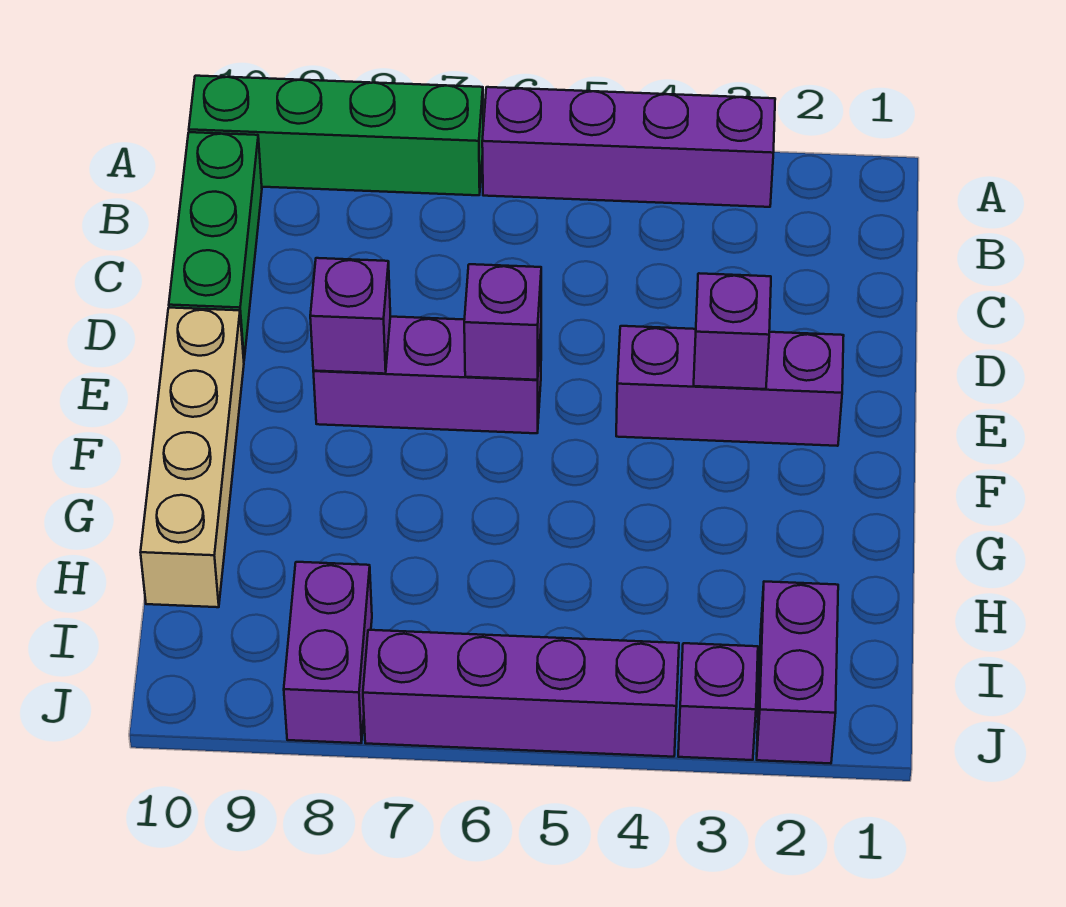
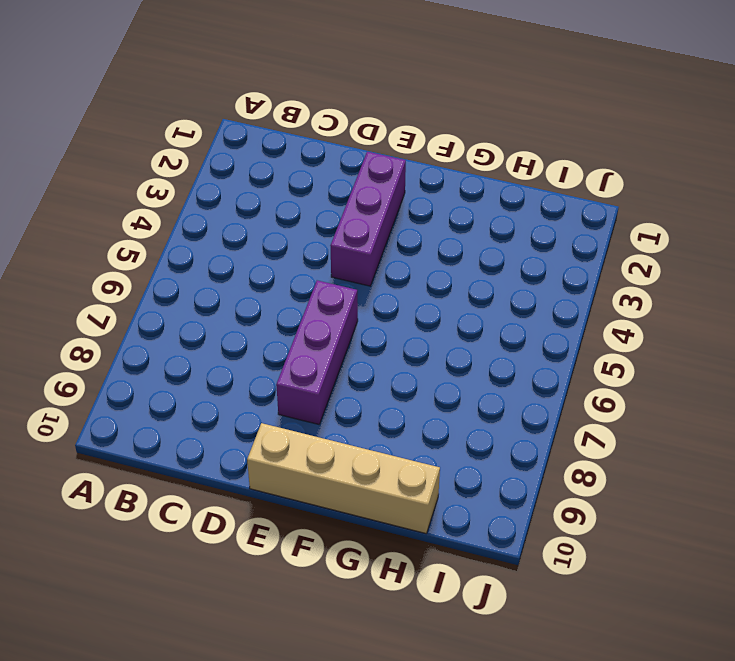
none -> purple 1x4 brick [482,87,775,207]
none -> green 1x4 brick [189,76,483,195]
none -> green 1x3 brick [169,132,262,358]

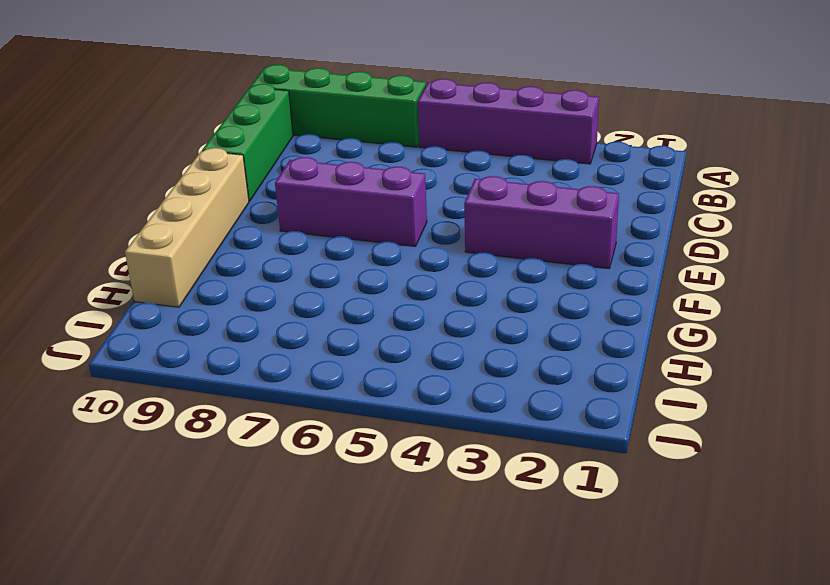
none -> purple 1x2 brick [757,582,838,764]
none -> purple 1x2 brick [284,562,372,743]
none -> purple 1x1 brick [678,643,758,760]

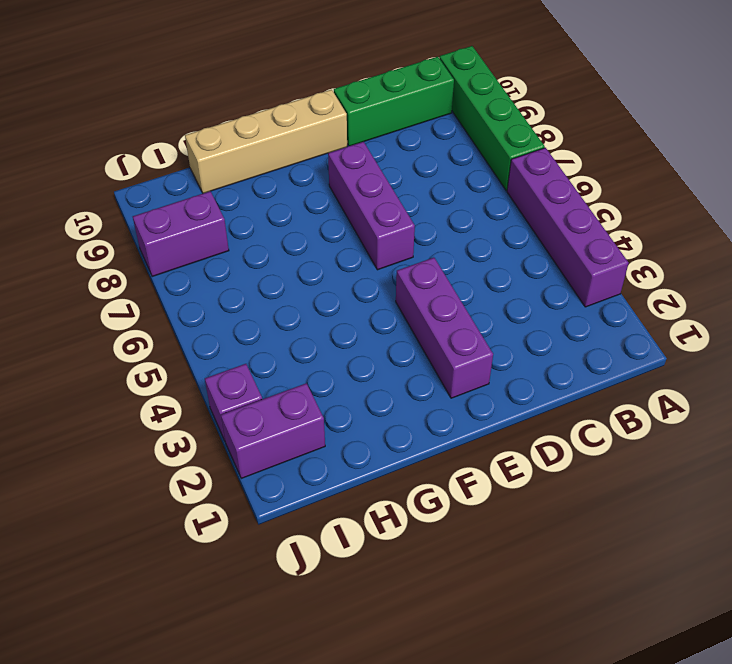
none -> purple 1x4 brick [363,630,679,757]
none -> purple 1x1 brick [694,273,771,389]
none -> purple 1x1 brick [464,264,541,380]

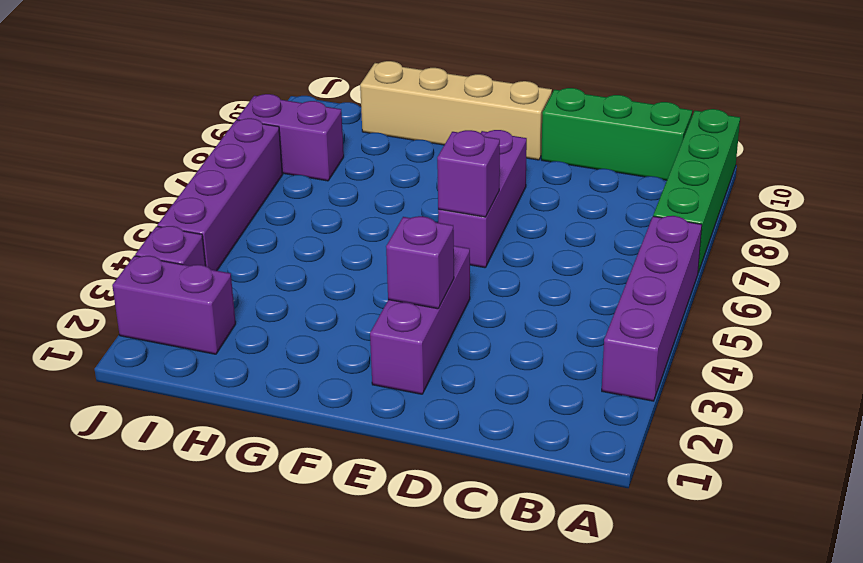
none -> purple 1x1 brick [310,258,390,374]

